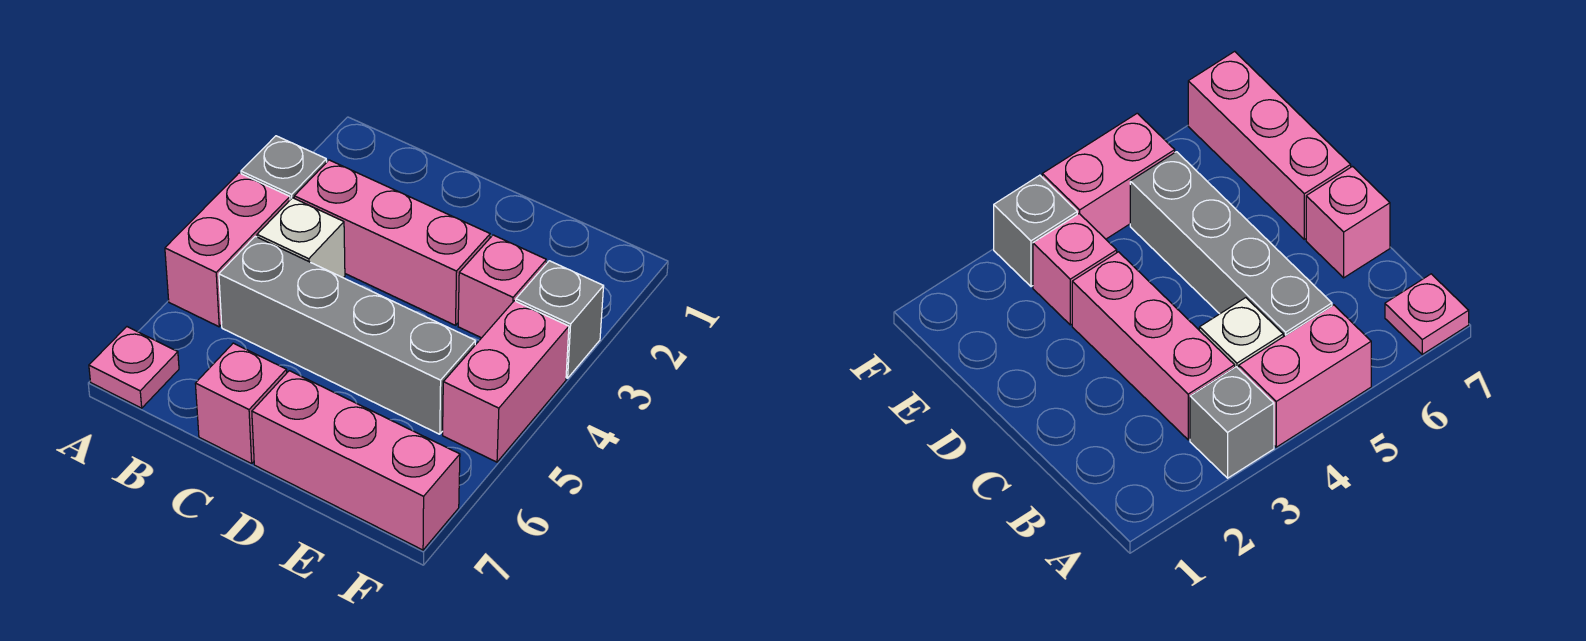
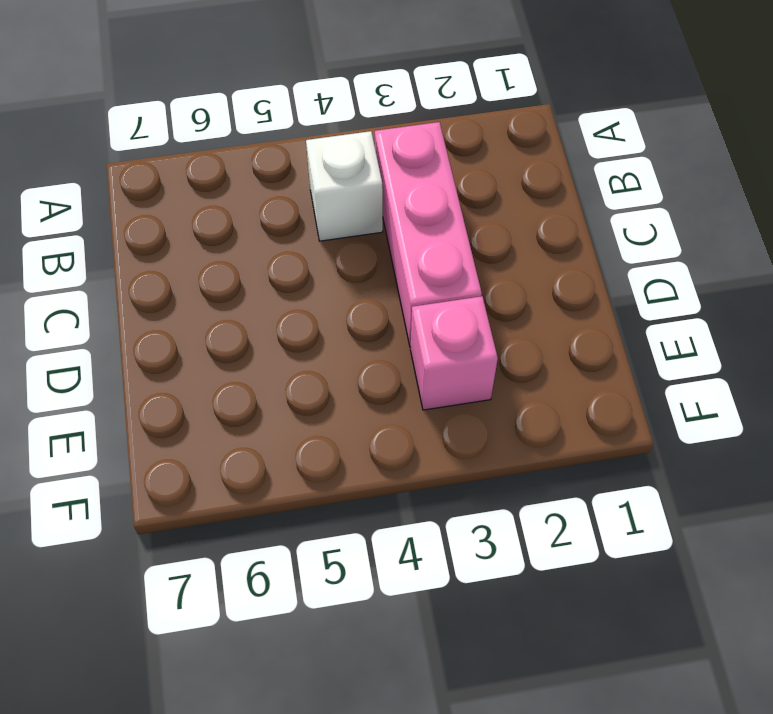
none -> grey 1x1 brick [241,136,327,200]
none -> pink 1x2 brick [165,173,290,327]

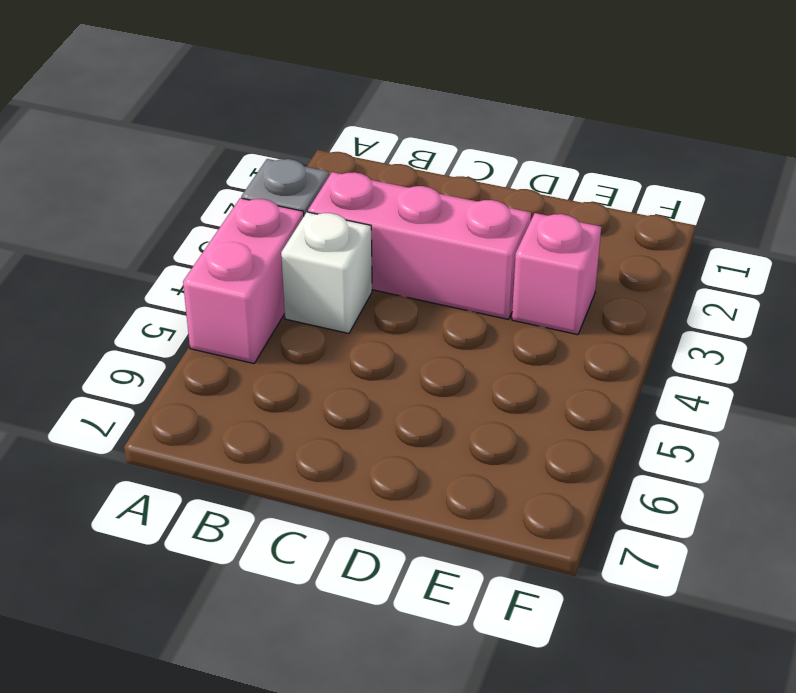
none -> pink 1x1 plate [89,327,179,408]
none -> grey 1x4 brick [219,236,476,434]

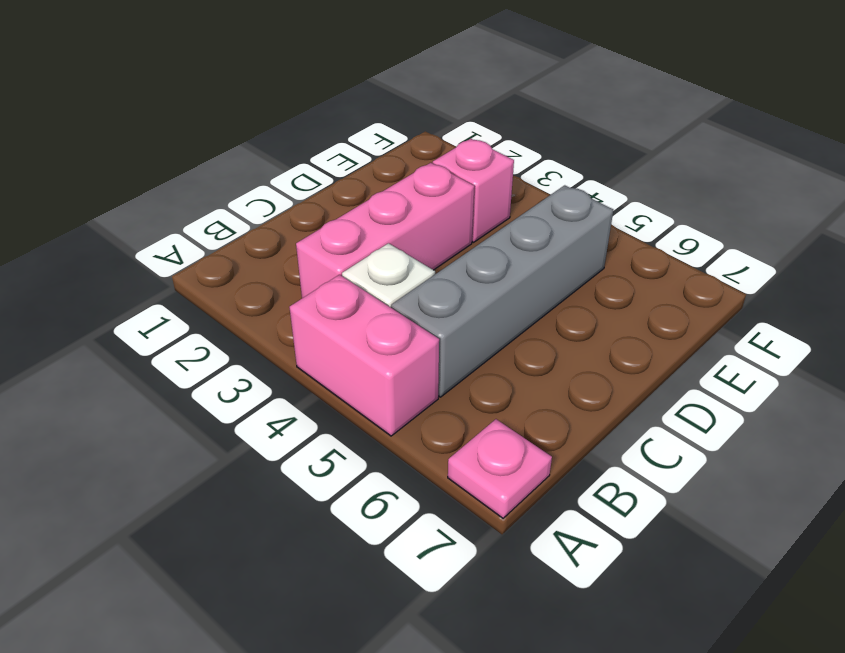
none -> grey 1x1 brick [241,136,327,200]
none -> pink 1x1 brick [195,343,287,464]

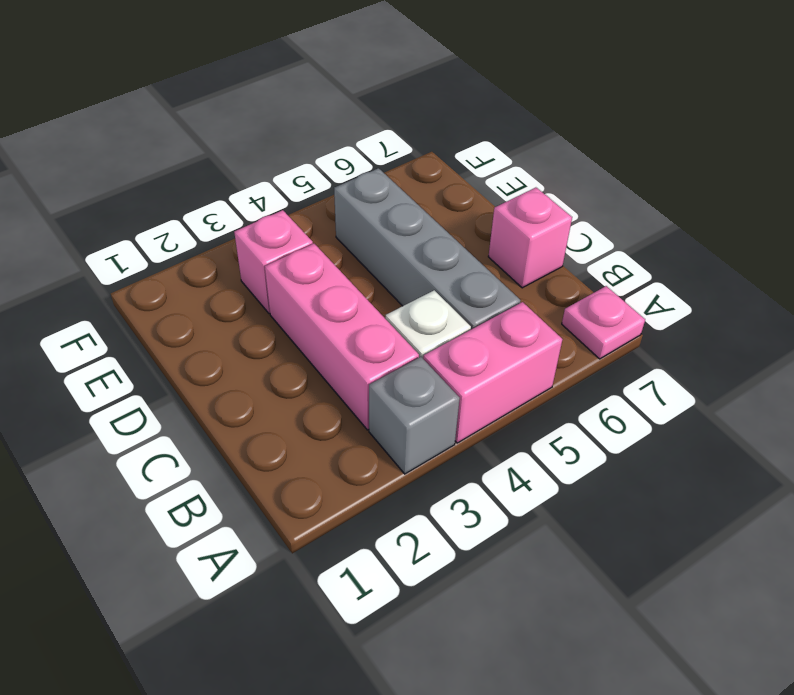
none -> pink 1x3 brick [252,371,460,550]
none -> grey 1x1 brick [516,261,604,378]

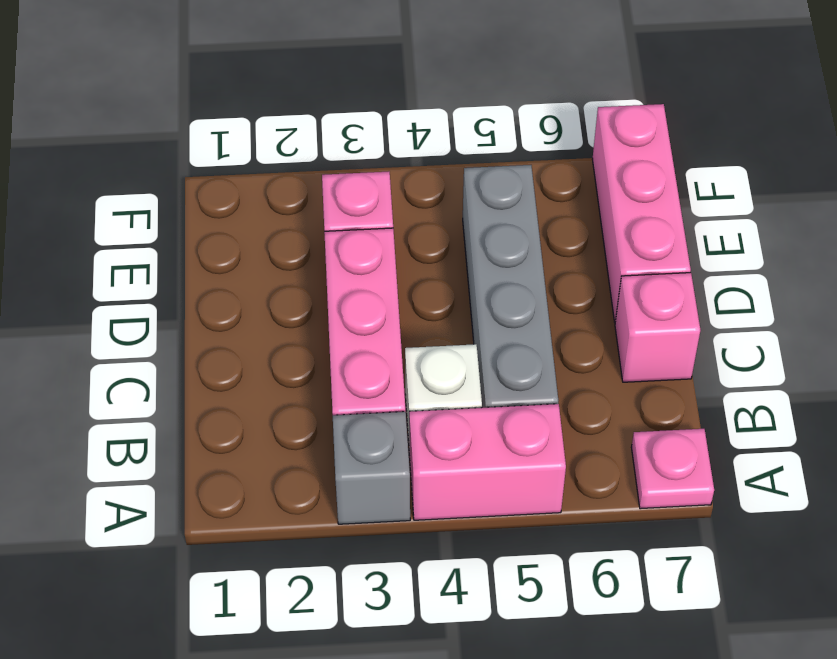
none -> grey 1x1 brick [516,261,604,378]
none -> pink 1x2 brick [443,301,569,462]

